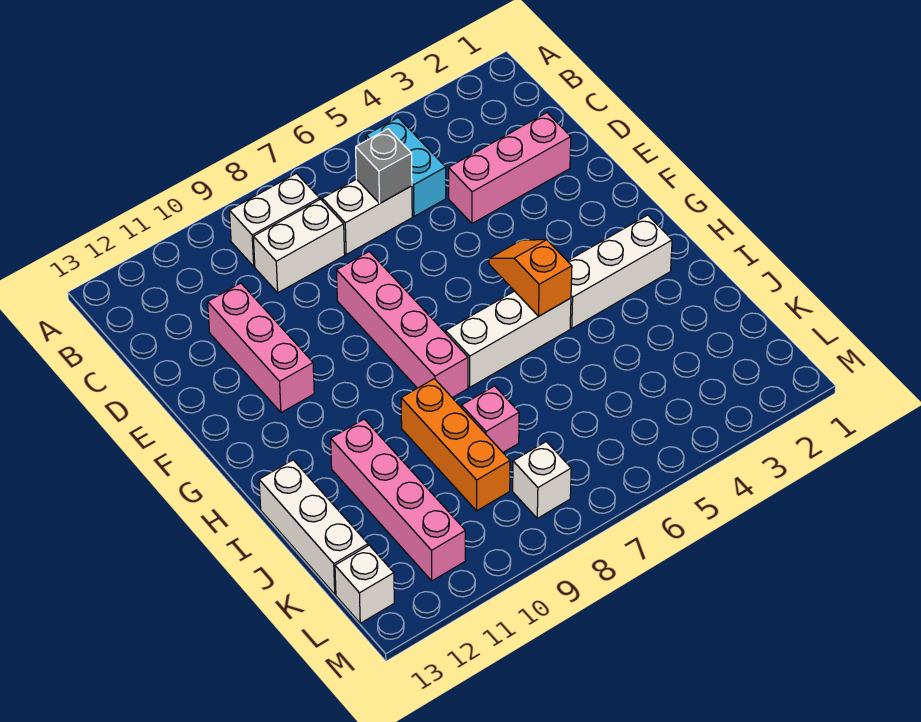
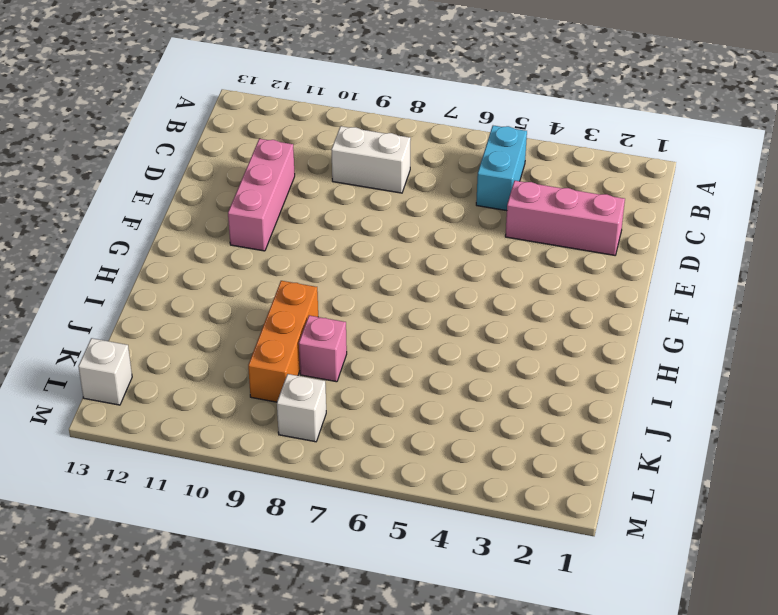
none -> white 1x2 brick [229,173,319,266]
none -> white 1x2 brick [322,179,412,254]
none -> pink 1x4 brick [337,252,468,398]

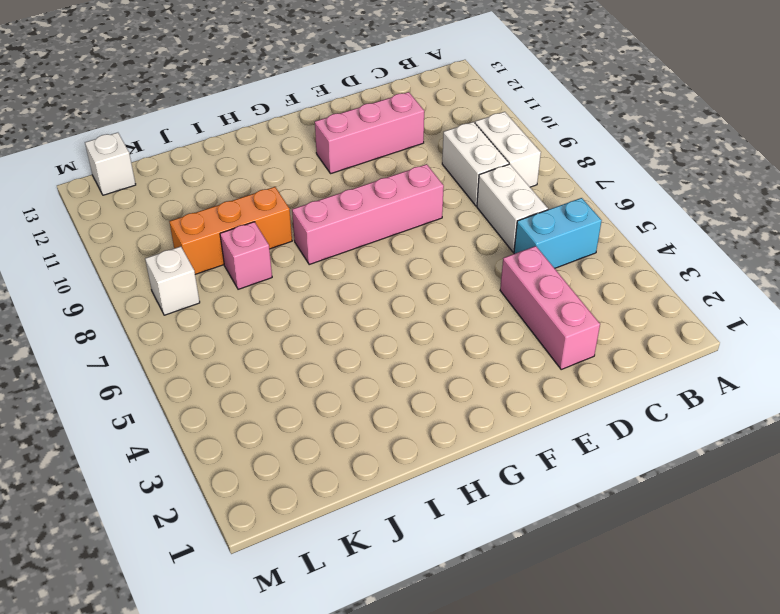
none -> white 1x3 brick [568,215,672,328]
none -> white 1x3 brick [446,291,571,387]
none -> pink 1x4 brick [331,419,465,581]

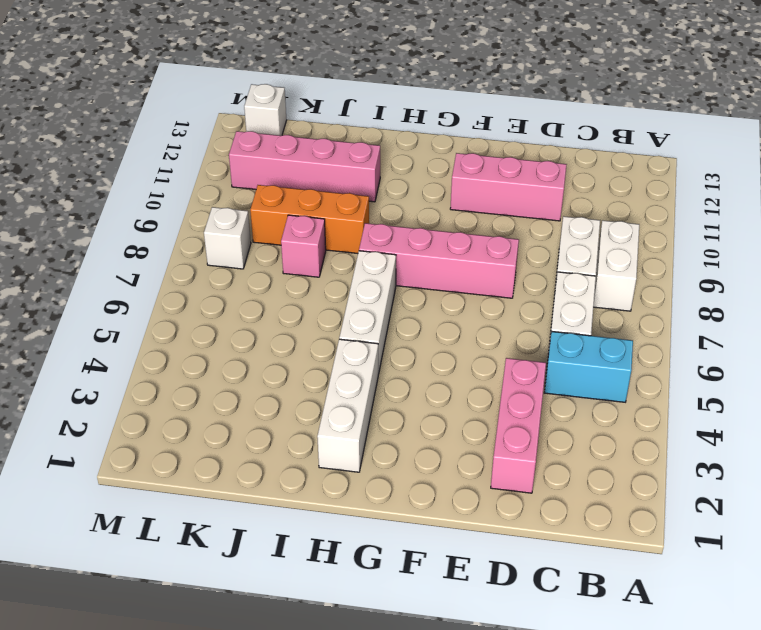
none -> white 1x3 brick [259,460,368,594]
none -> grey 1x1 brick [356,129,412,203]
none -> orange 1x2 slope [489,240,572,316]

